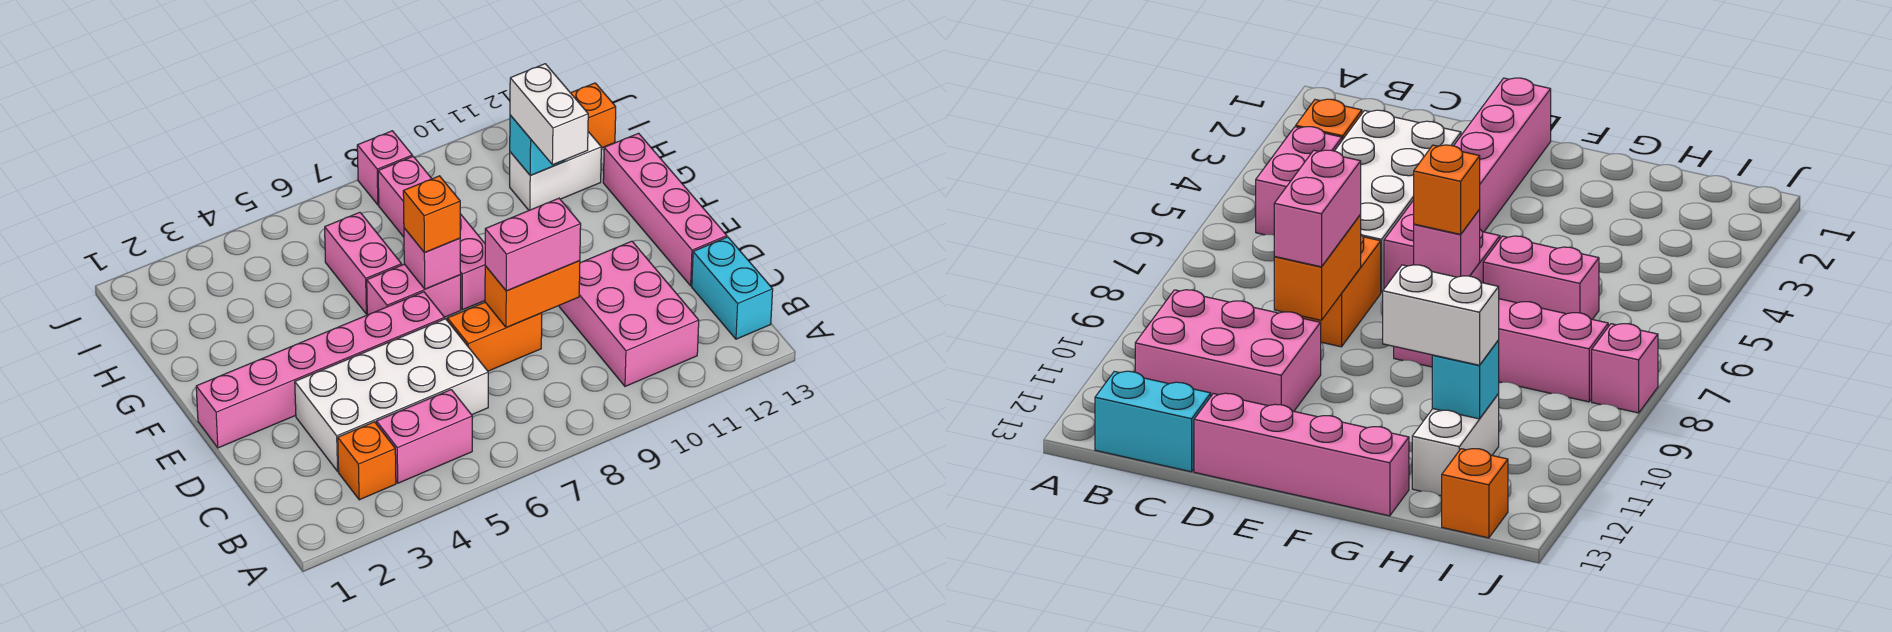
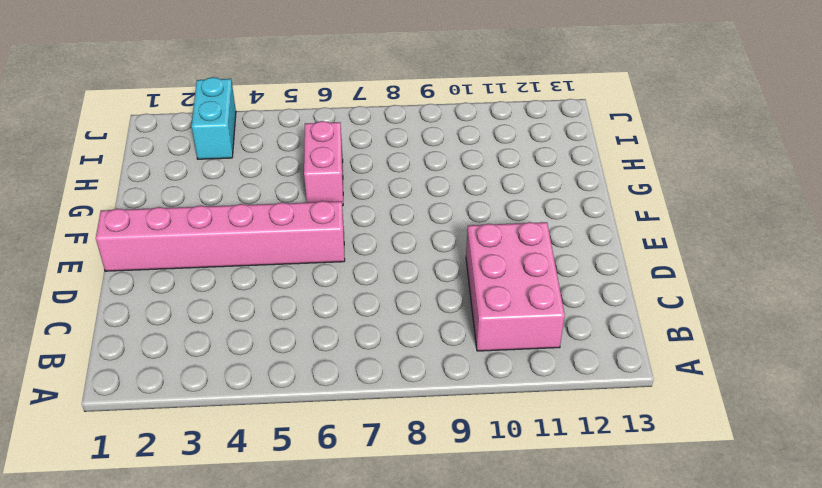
cyan 1x2 brick [192,77,236,159] -> cyan 1x2 brick moved to [692,237,773,339]
none -> orange 1x1 brick [338,422,396,500]
none -> pink 1x2 brick [376,390,472,483]
none -> white 2x4 brick [295,319,488,471]

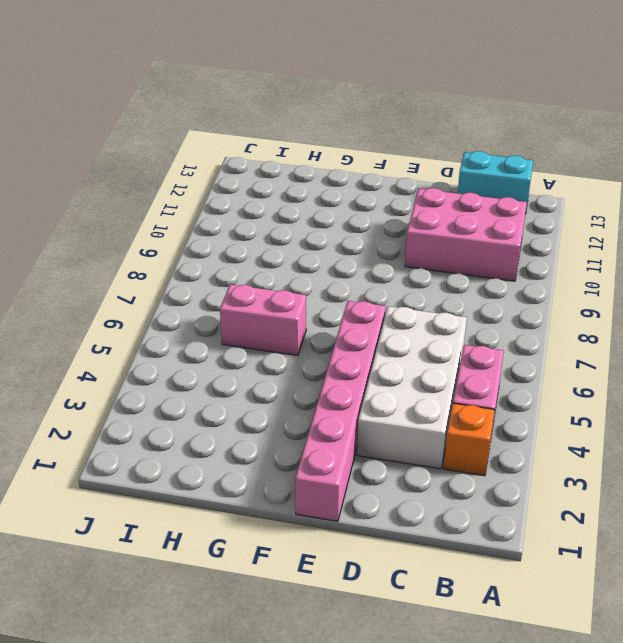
none -> orange 1x2 brick [447,302,542,371]
none -> pink 1x4 brick [603,133,727,286]
none -> pink 1x2 brick [367,264,461,317]

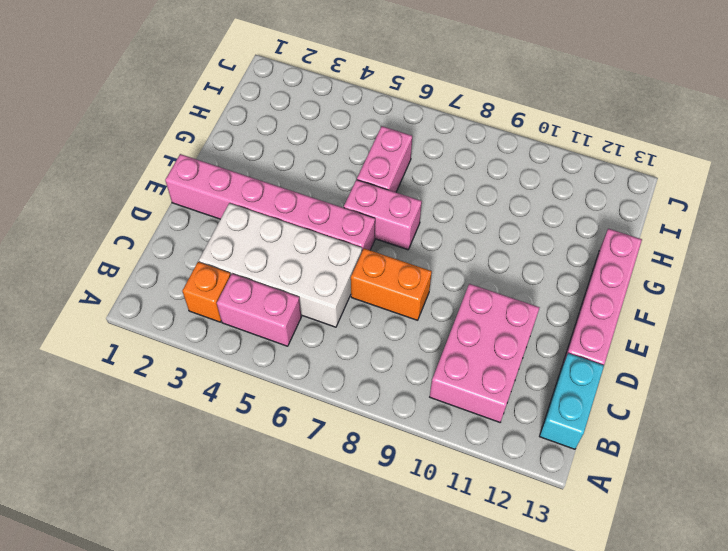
none -> pink 1x4 brick [378,156,485,310]
none -> white 1x2 brick [510,132,601,210]
none -> orange 1x1 brick [571,83,616,148]

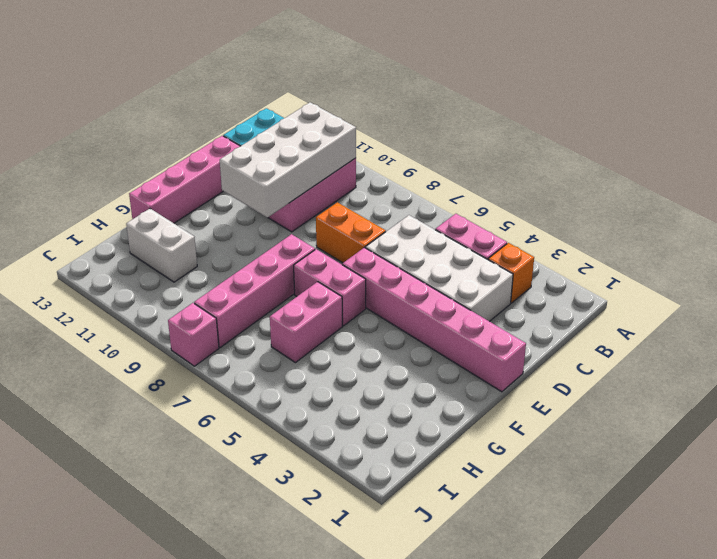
white 2x4 brick [220,102,356,218] -> none
none -> orange 1x1 brick [571,83,616,148]
none -> orange 1x2 brick [485,261,580,328]
none -> pink 1x1 brick [404,228,461,289]

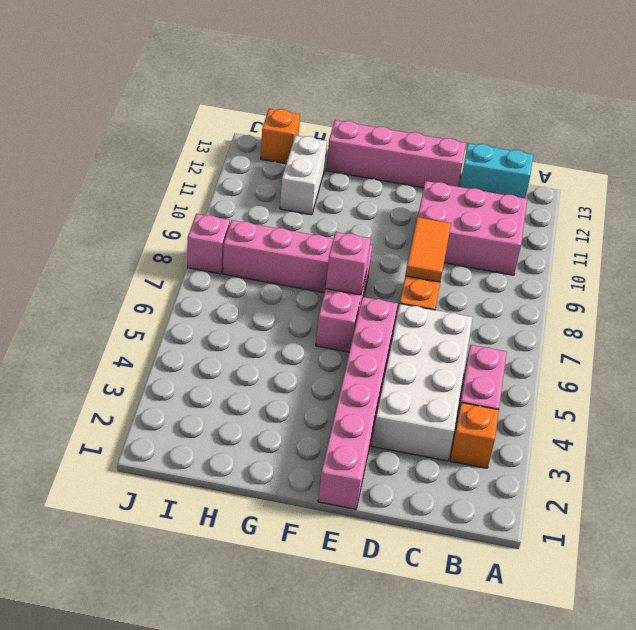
orange 1x2 tile [405,217,451,282] -> orange 1x2 brick [485,261,580,328]
none -> pink 1x2 brick [325,212,402,314]
none -> cyan 1x1 brick [510,115,565,175]
none -> pink 1x2 brick [485,198,581,291]

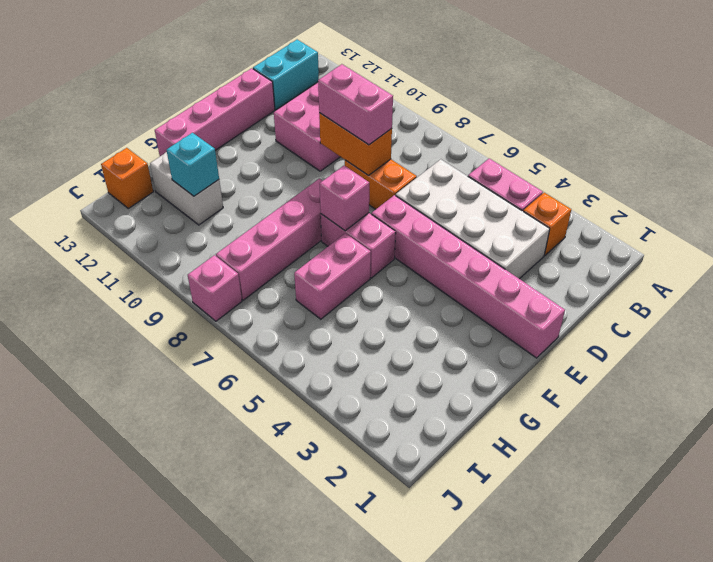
none -> orange 1x1 brick [403,176,460,252]
none -> white 1x2 brick [510,64,588,165]

